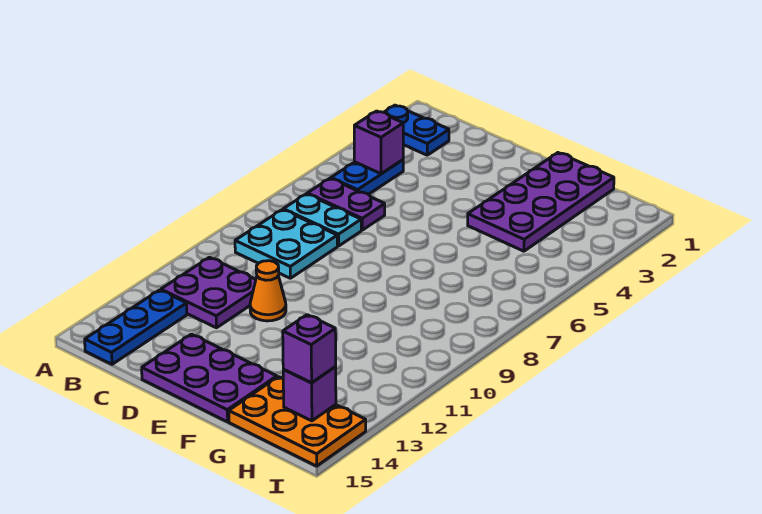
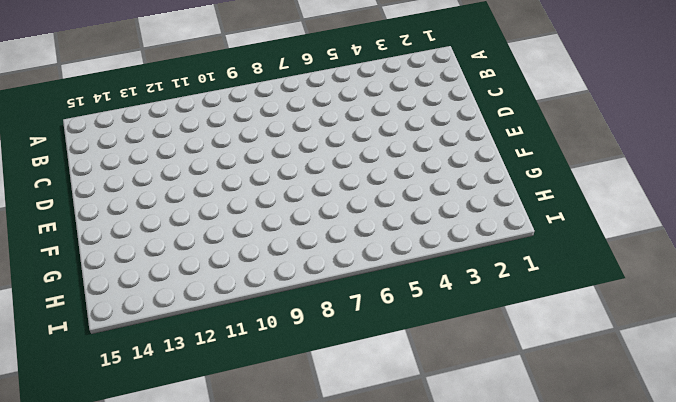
none -> blue 1x2 plate [384,105,449,155]
none -> blue 1x2 plate [331,160,403,194]
none -> purple 1x2 plate [307,178,385,230]

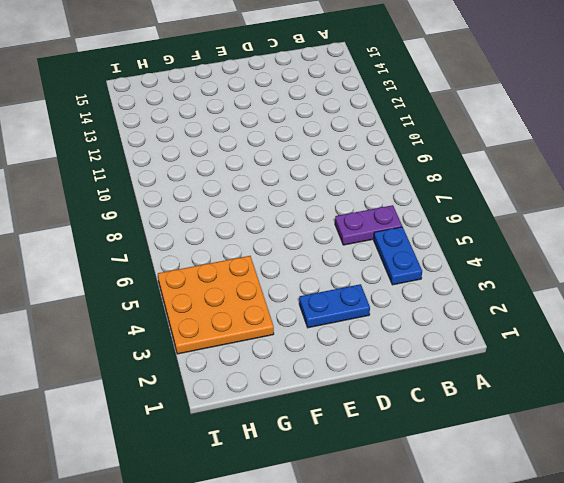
blue 1x2 plate [299,284,370,328] -> blue 1x2 plate moved to [384,105,449,155]
orange 3x3 plate [158,256,274,354] -> purple 2x4 plate [468,153,614,251]
none -> cyan 1x2 plate [283,194,361,246]
none -> cyan 2x2 plate [235,210,337,278]
none -> purple 2x2 plate [161,257,256,328]

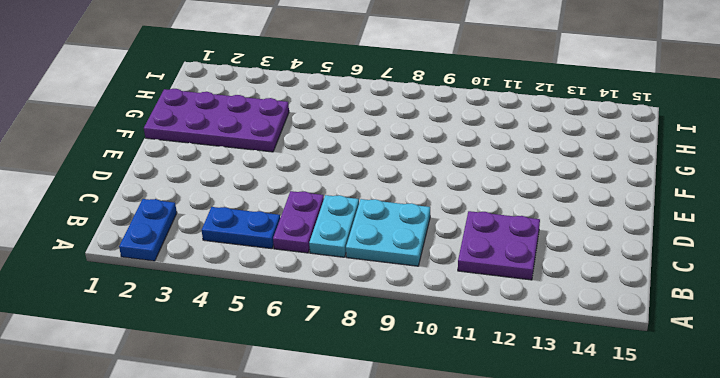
none -> blue 1x3 plate [85,290,187,364]
none -> orange 1x1 cone [250,261,286,321]
none -> purple 2x3 plate [142,334,277,422]

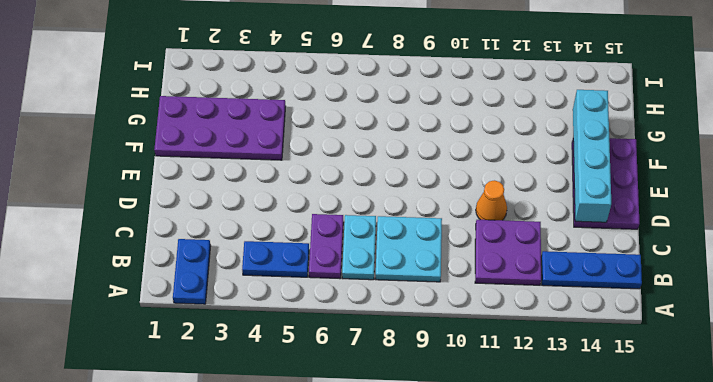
cyan 1x4 brick [573,90,611,222] -> none
none -> orange 2x3 plate [229,377,366,466]
none -> purple 1x1 brick [354,111,403,174]
none -> purple 1x1 brick [283,367,336,421]

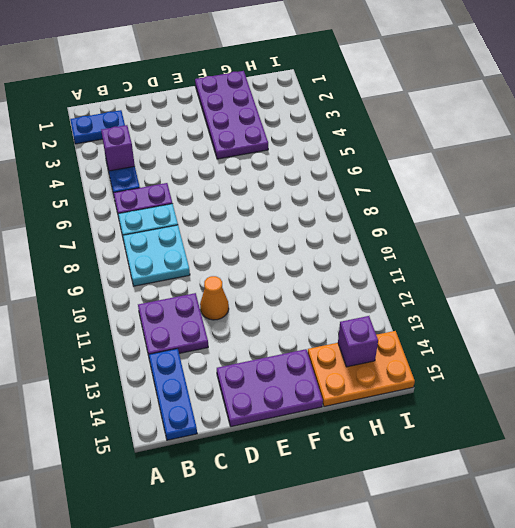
none -> purple 1x1 brick [283,315,336,383]

